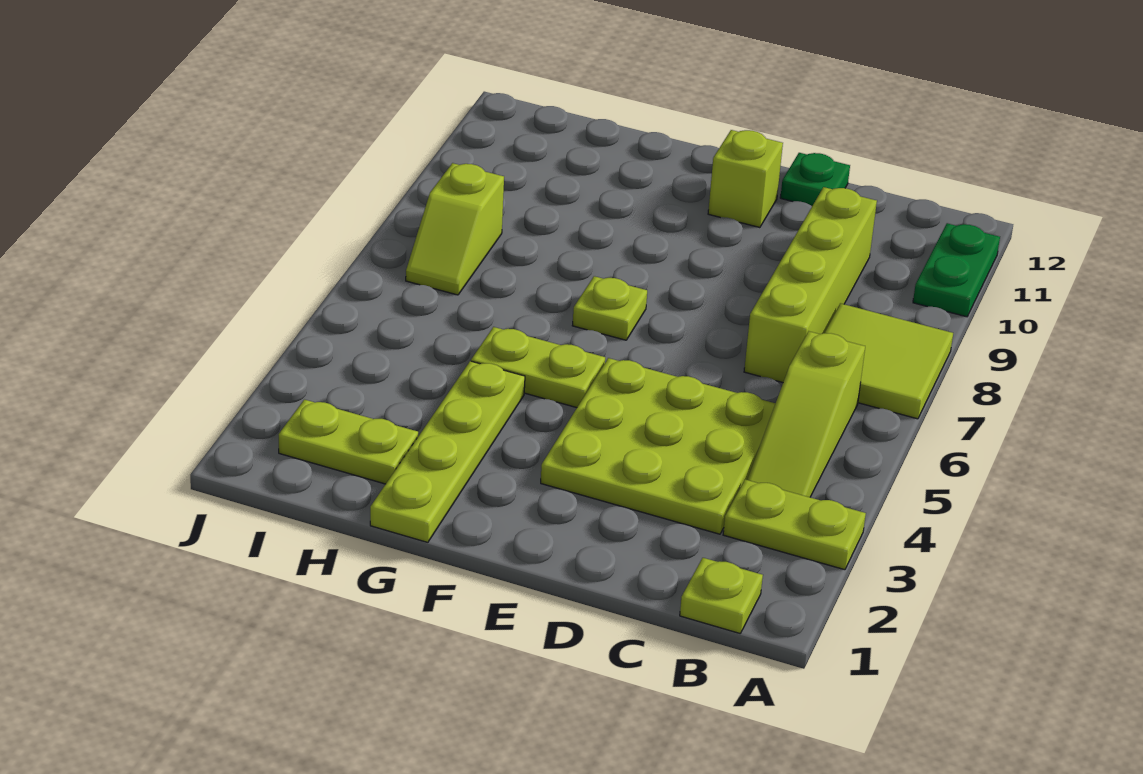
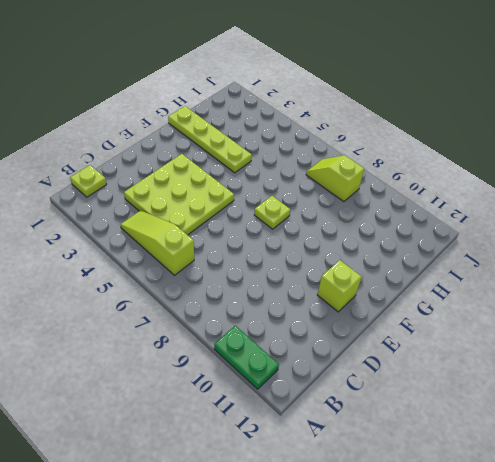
none -> lime 1x2 plate [723,479,866,570]
none -> lime 2x2 tile [824,303,953,419]
none -> lime 1x4 brick [744,187,877,382]

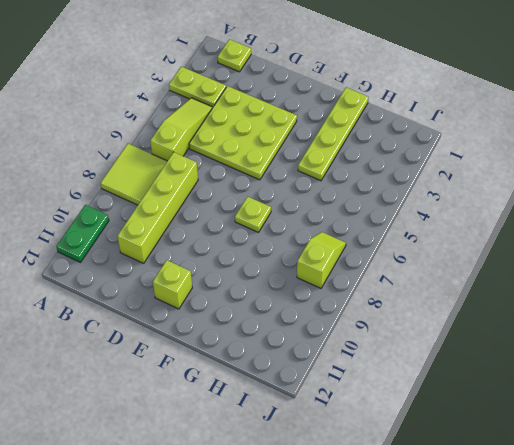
none -> green 1x1 plate [780,153,850,206]
none -> lime 1x2 plate [471,327,605,408]
none -> lime 1x2 plate [279,400,418,484]

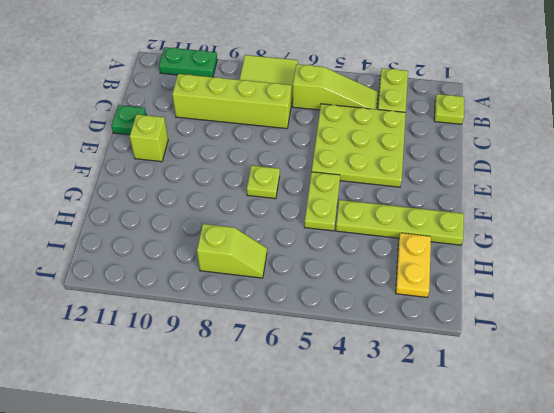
yellow 1x2 plate [396,233,431,297] -> lime 1x2 plate [279,400,418,484]

